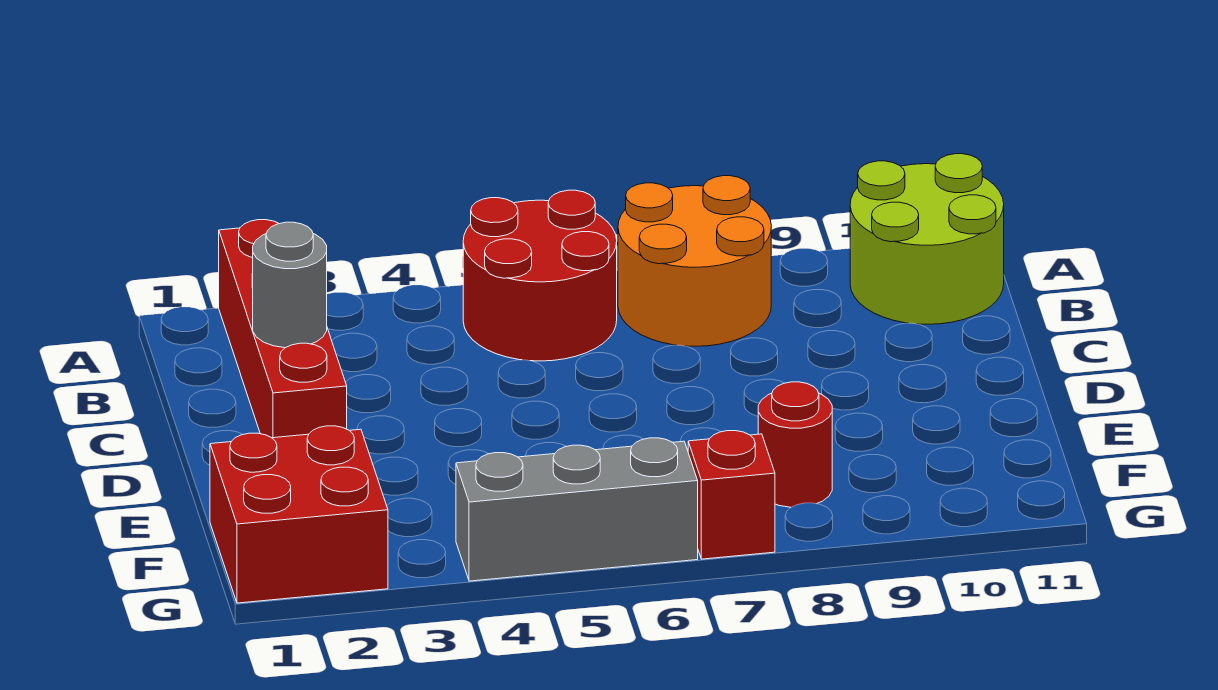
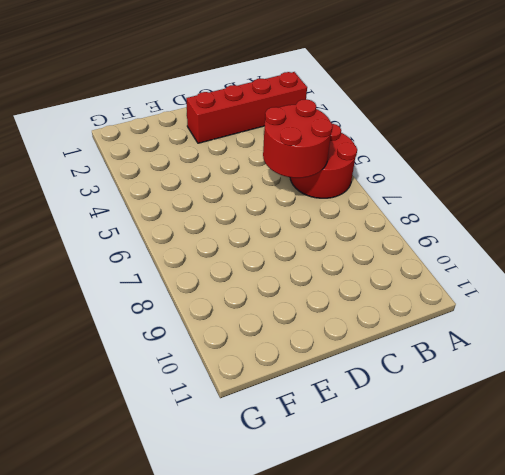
red 2x2 round brick [263,99,333,178] -> none
none -> orange 2x2 round brick [618,176,771,346]
none -> lime 2x2 round brick [850,154,1004,324]

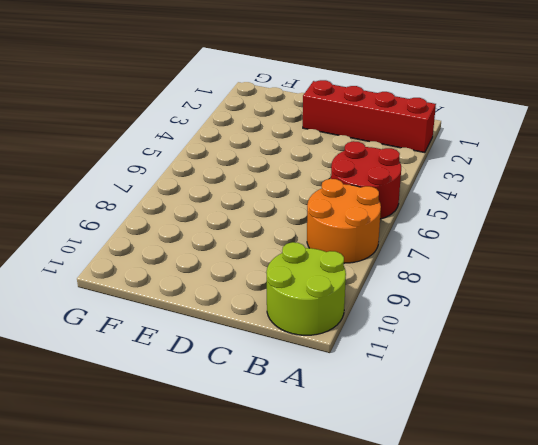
none -> red 2x2 brick [210,426,388,603]
none -> red 1x1 round brick [758,382,832,507]

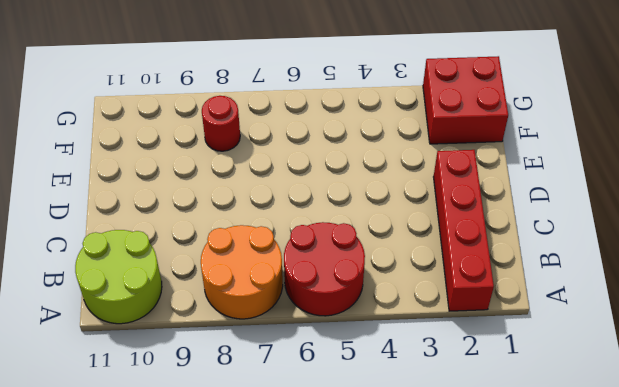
none -> grey 1x3 brick [456,438,698,581]
none -> red 1x1 brick [688,431,775,559]

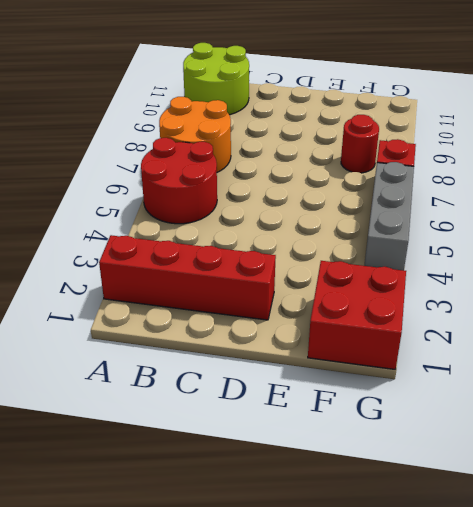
none -> grey 1x1 round brick [252,222,327,348]

